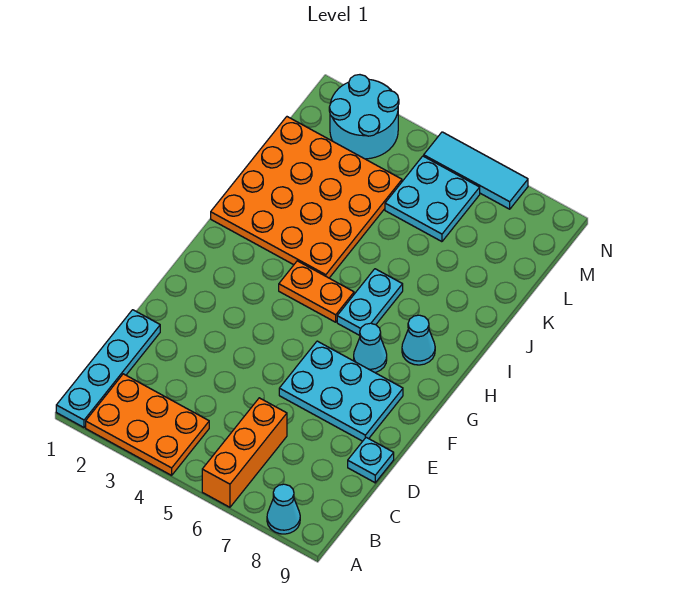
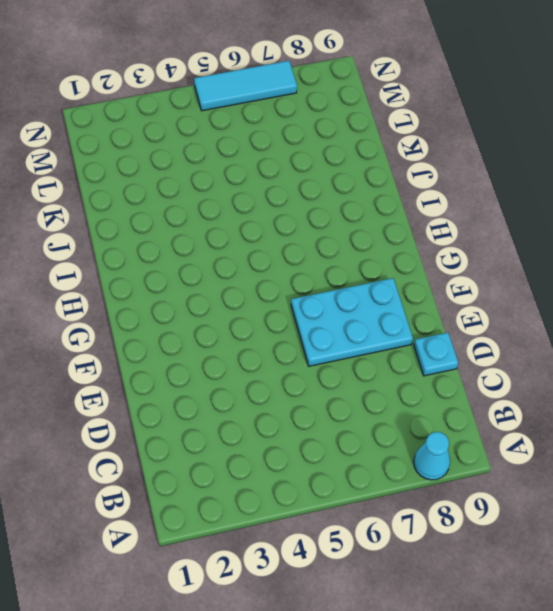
none -> cyan 1x4 plate [56,310,160,427]
none -> orange 2x3 plate [86,374,209,475]
none -> orange 1x3 brick [202,398,287,507]

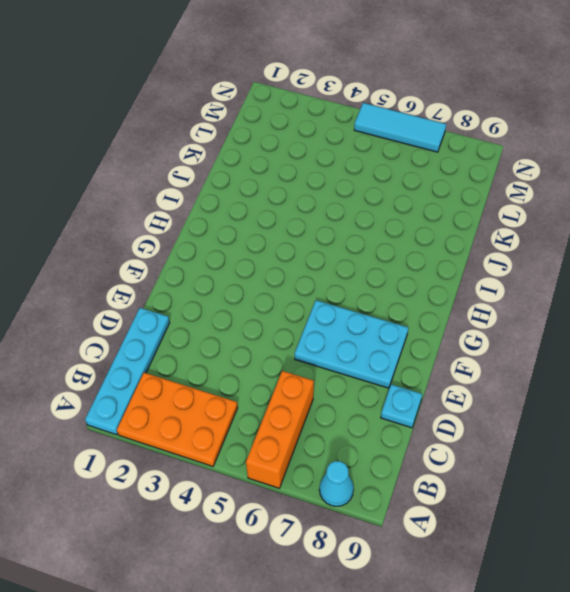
none -> cyan 1x1 cone [354,323,387,372]
none -> orange 1x2 plate [279,261,354,322]
none -> cyan 1x2 plate [337,269,403,335]

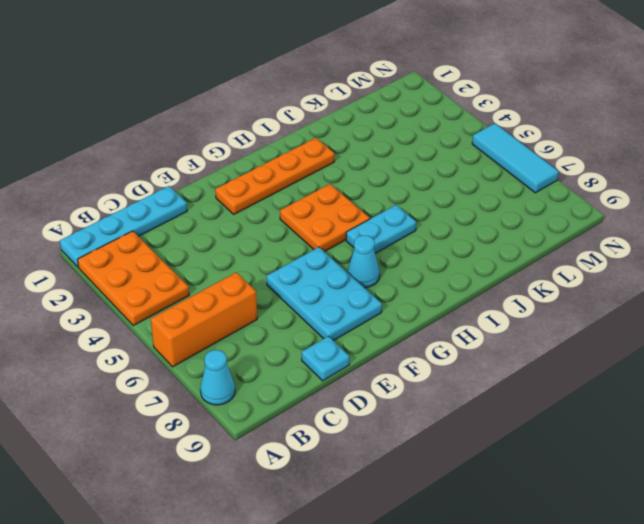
orange 1x4 plate [215,138,334,214] -> orange 4x4 plate [211,117,402,278]
orange 2x2 plate [280,184,370,252] -> orange 1x2 plate [279,261,354,322]
none -> cyan 1x1 cone [402,315,435,365]
none -> cyan 2x2 plate [385,156,480,242]
none -> cyan 2x2 round brick [329,75,399,159]

